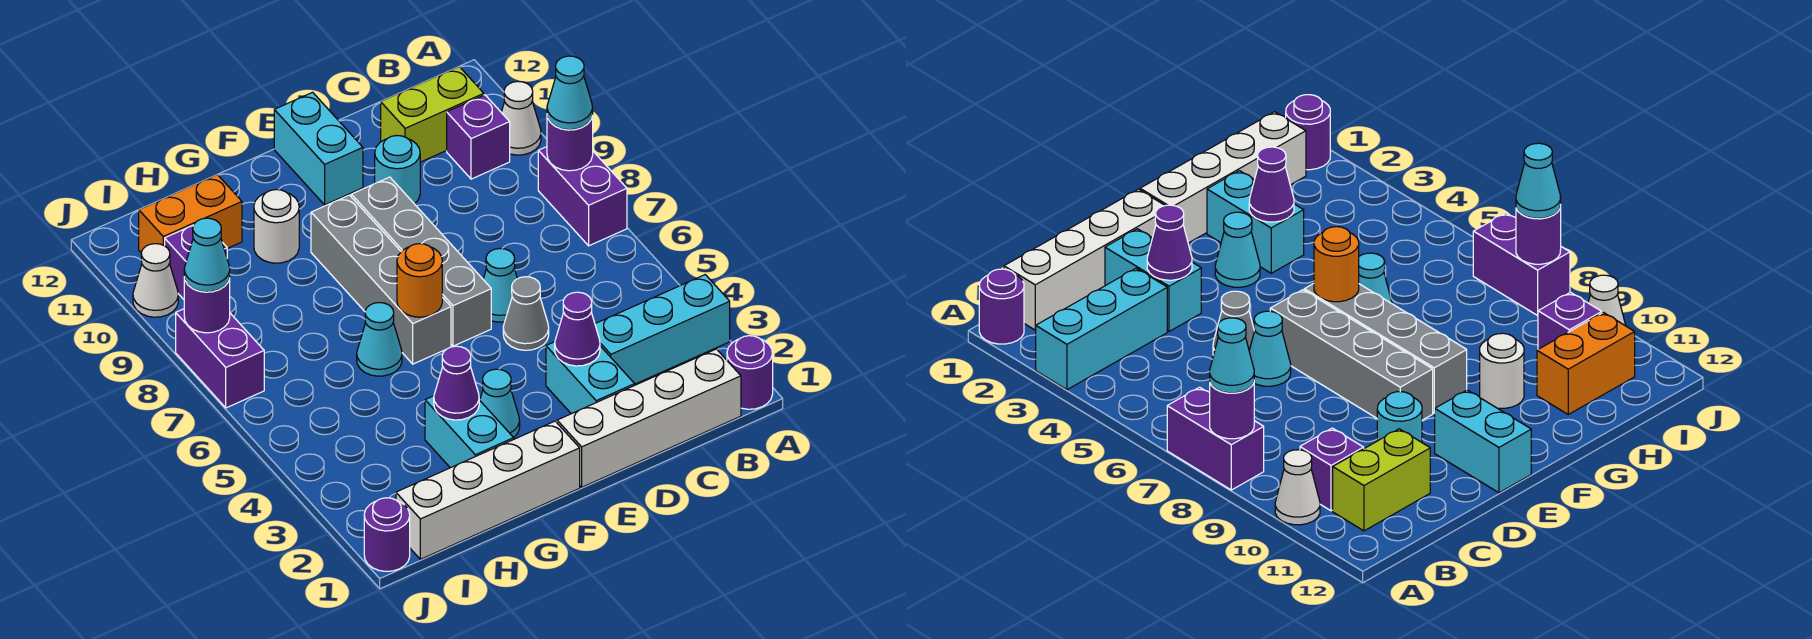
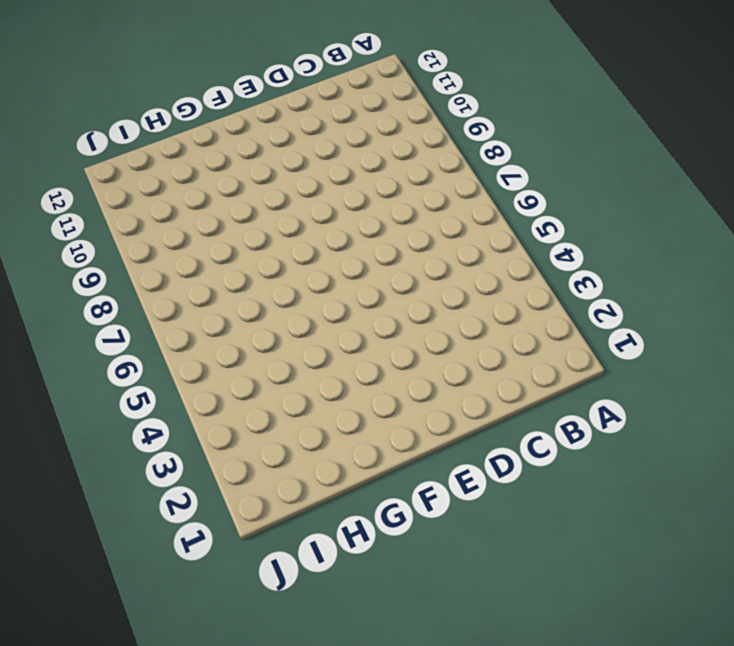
none -> purple 1x1 round brick [727,336,773,409]
none -> cyan 1x3 brick [595,275,730,384]
none -> purple 1x2 brick [538,147,627,246]
none -> white 1x1 cone [501,81,541,155]

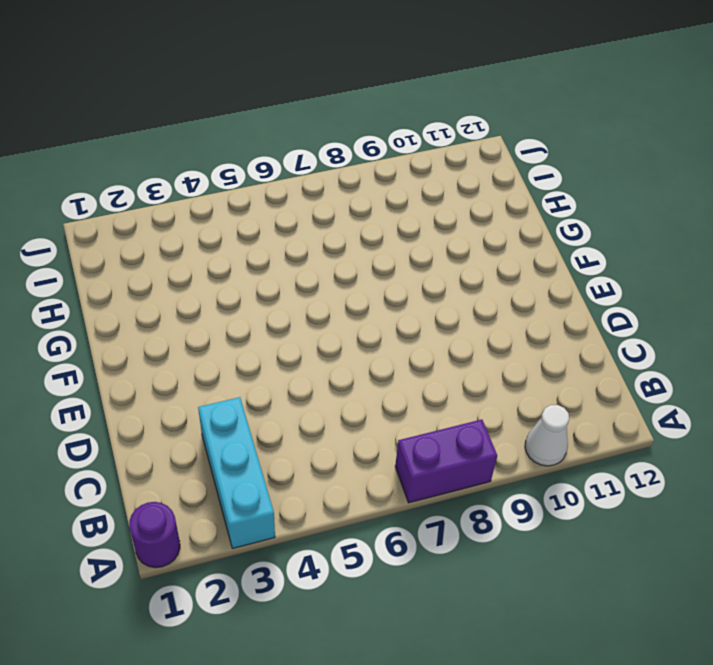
none -> white 1x4 brick [557,349,741,487]
none -> purple 1x1 brick [447,95,510,179]
none -> lime 1x2 brick [381,67,484,162]
none -> cyan 1x2 brick [546,342,635,414]

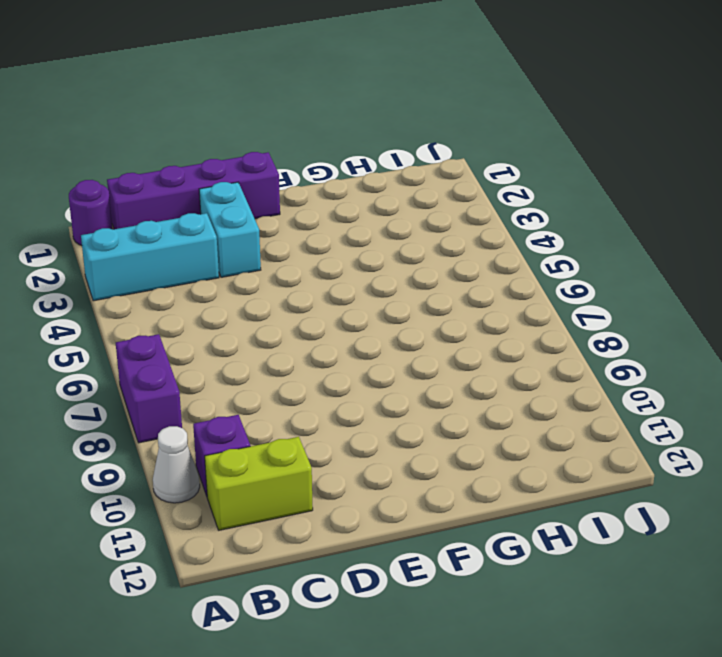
purple 1x4 brick [107,152,280,229] -> white 1x4 brick [557,349,741,487]
none -> grey 1x1 cone [503,277,549,350]
none -> cyan 1x1 cone [483,249,517,322]
none -> cyan 1x1 round brick [375,136,420,204]
none -> grey 1x4 brick [351,177,491,346]

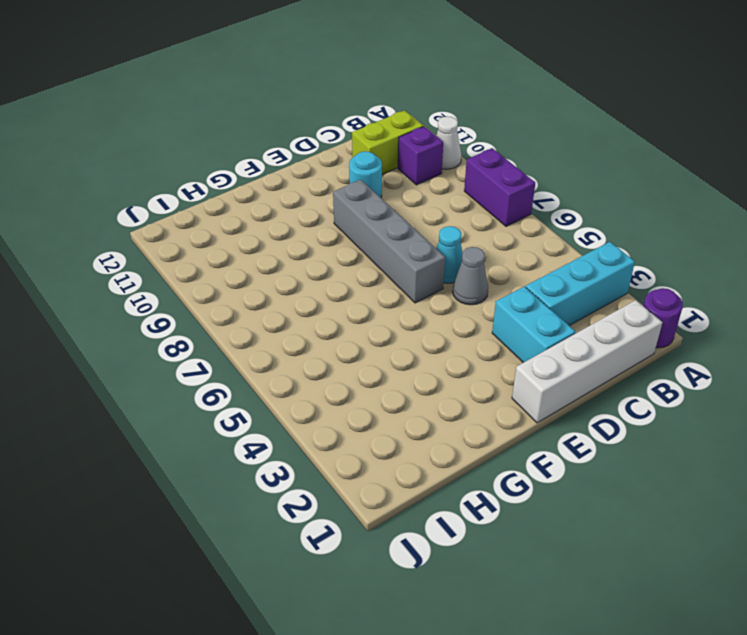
none -> cyan 1x2 brick [274,92,363,205]
none -> white 1x4 brick [396,421,580,559]
none -> cyan 1x1 cone [480,369,520,437]
none -> grey 1x4 brick [311,195,451,364]

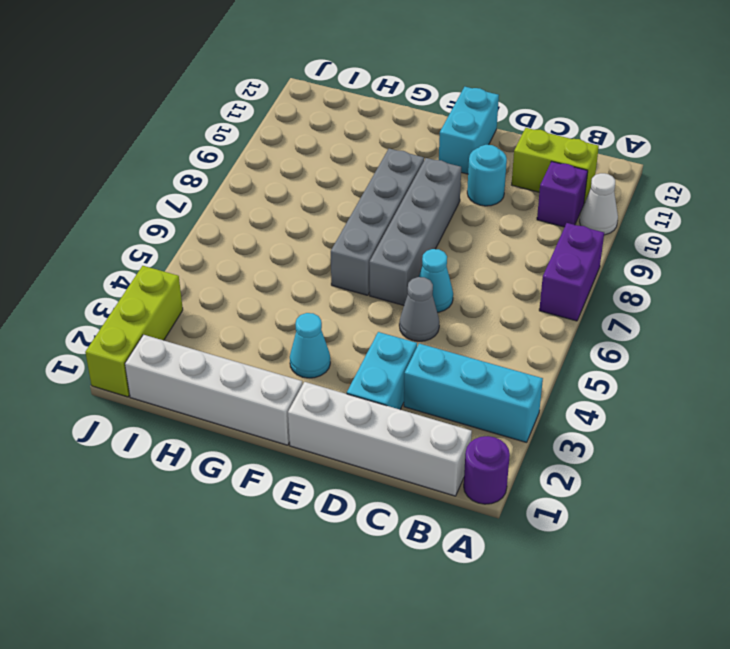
lime 1x3 brick [85,266,183,397] -> purple 1x1 round brick [364,498,410,571]
none -> cyan 1x2 brick [425,396,514,468]
none -> cyan 1x1 cone [357,303,402,376]
none -> white 1x1 round brick [254,190,299,263]
none -> orange 1x2 brick [139,175,242,252]

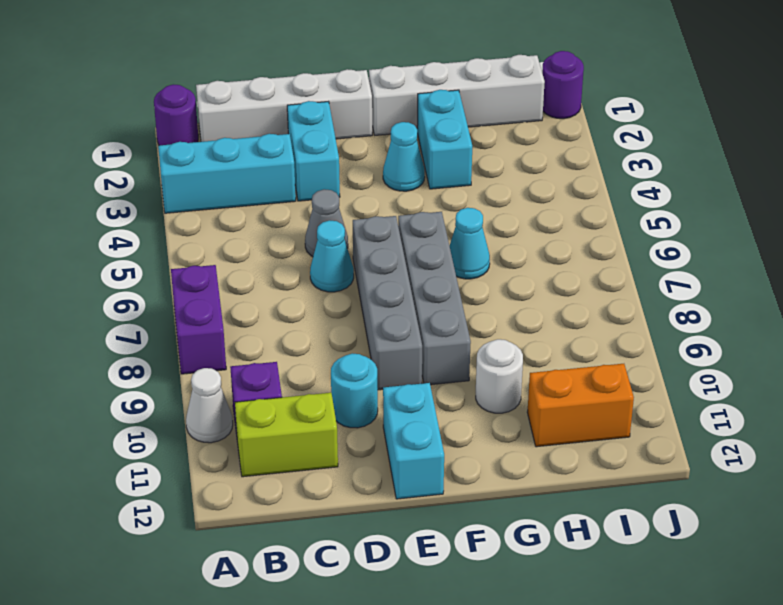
none -> purple 1x1 brick [165,225,227,299]
none -> purple 1x2 brick [176,309,264,408]
none -> white 1x1 cone [133,244,178,317]
none -> purple 1x1 round brick [547,116,593,171]

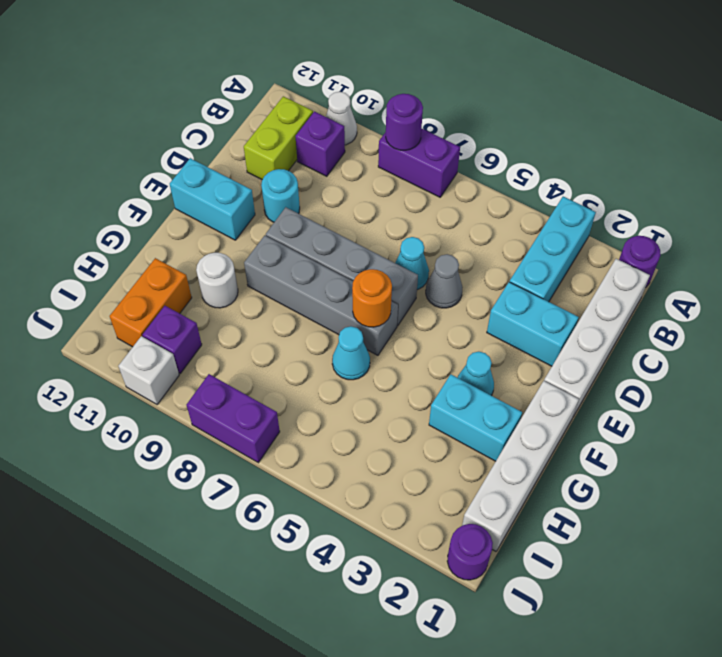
white 1x1 brick [118,336,179,405] -> white 1x1 cone [133,244,178,317]
none -> purple 1x1 cone [555,292,600,366]
none -> purple 1x1 cone [434,346,479,420]
none -> purple 1x1 round brick [184,277,230,333]
none -> cyan 1x1 cone [547,56,593,130]

